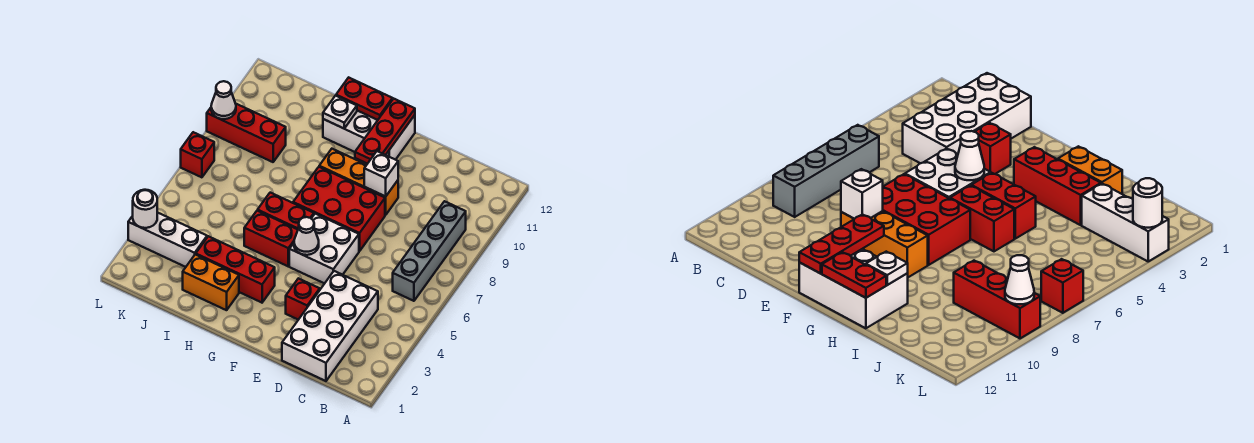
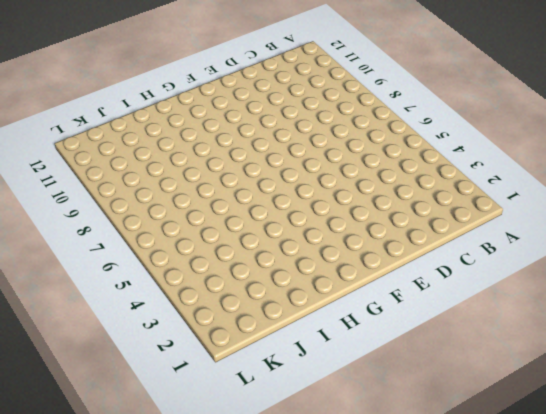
none -> grey 1x4 brick [393,201,466,301]
none -> white 2x4 brick [282,271,378,381]
none -> red 1x1 brick [286,278,320,320]

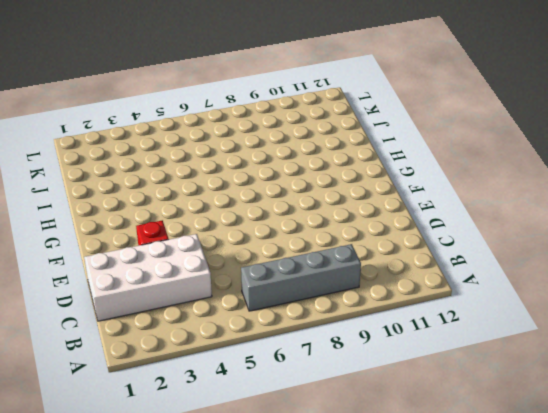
none -> white 2x2 brick [289,214,359,284]
none -> red 2x3 brick [293,167,385,251]
none -> orange 1x3 brick [319,149,398,215]

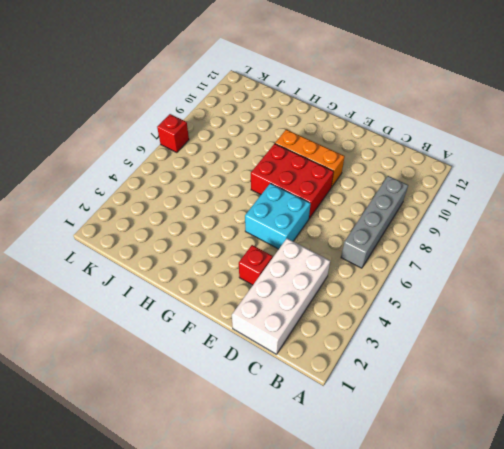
cyan 2x2 brick [245,183,311,249] -> white 2x2 brick [289,214,359,284]
none -> white 2x3 brick [323,111,415,160]
none -> red 1x3 brick [196,236,275,303]
none -> red 1x2 brick [244,211,298,266]

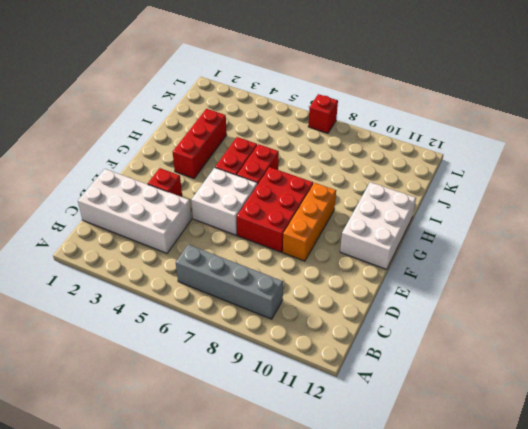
none -> orange 1x2 brick [183,254,239,310]
none -> white 1x3 brick [128,212,207,267]
none -> red 1x3 brick [207,104,286,162]

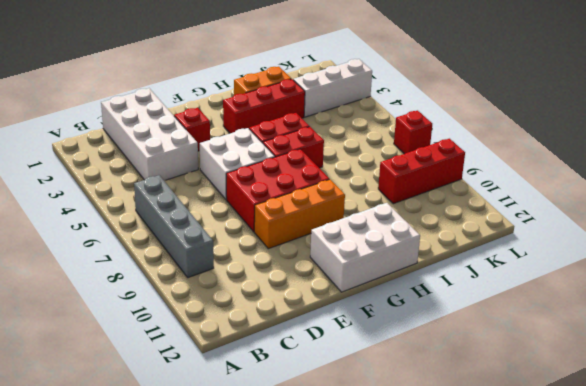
none -> white 1x1 brick [364,151,398,197]
none -> white 1x1 cone [294,217,319,255]
none -> red 1x3 plate [355,99,415,164]

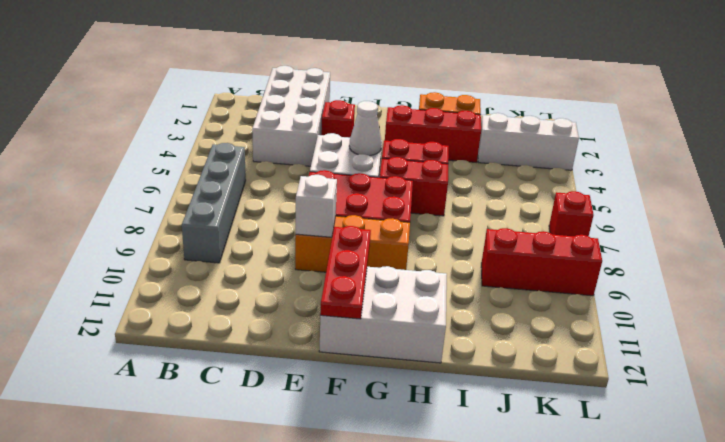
none -> red 1x2 plate [336,77,392,120]
none -> white 1x1 plate [323,95,357,128]
none -> white 1x1 round brick [133,190,157,228]

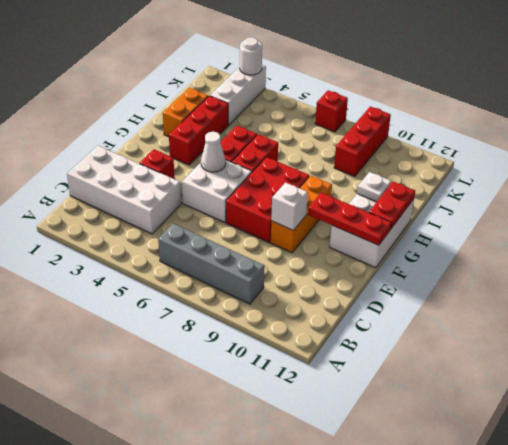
none -> white 1x1 cone [211,81,236,119]

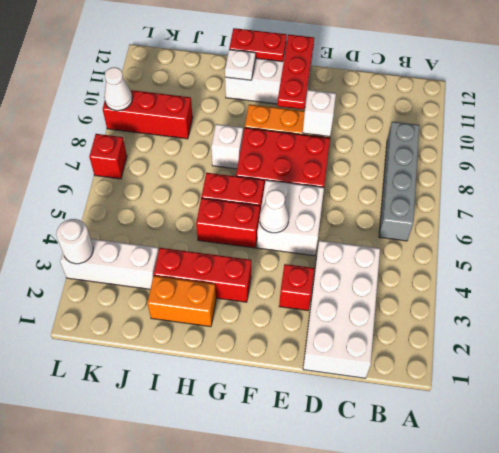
white 1x1 brick [211,124,243,169] -> none

